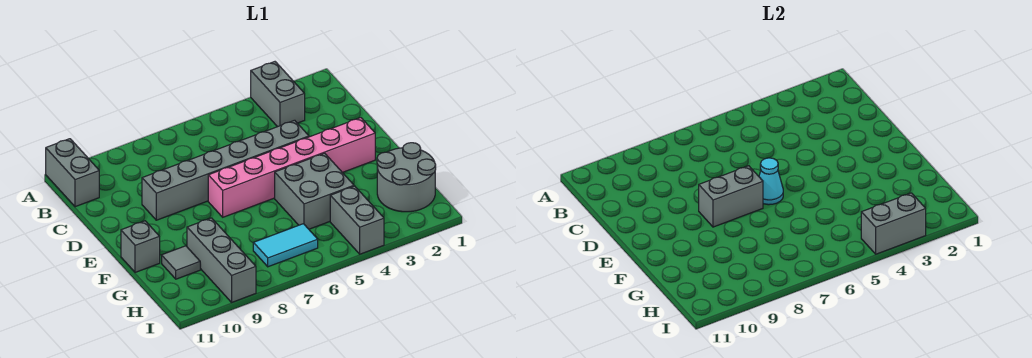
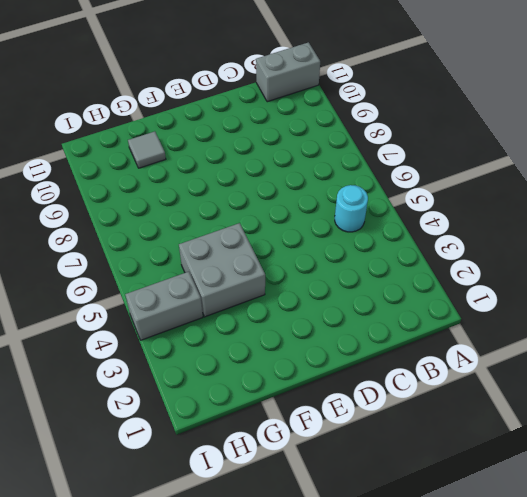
cyan 1x1 round brick [335,185,368,232] -> none
none -> grey 1x2 brick [251,62,305,127]
none -> grey 1x6 brick [142,120,309,220]
none -> pink 1x6 brick [208,118,375,217]

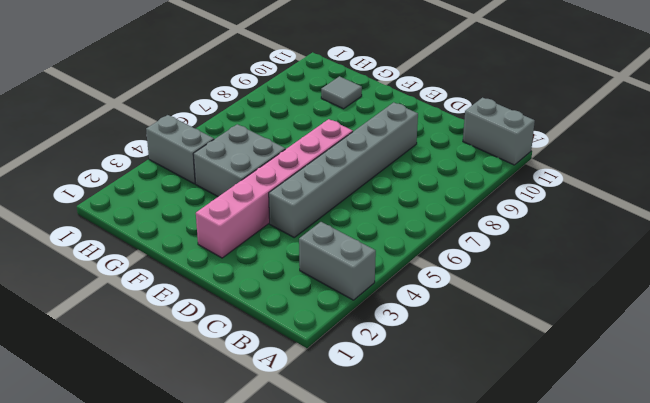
none -> grey 1x1 brick [121,221,160,272]
none -> grey 2x2 round brick [377,143,436,212]
none -> grey 1x3 brick [187,218,256,302]

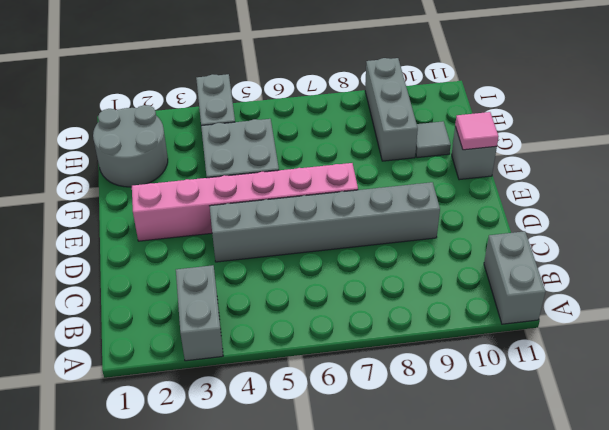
pink 1x1 tile [455,112,499,150] -> none
none -> cyan 1x2 tile [253,224,318,267]
none -> cyan 1x1 cone [759,158,783,205]
none -> grey 1x2 brick [699,166,763,227]

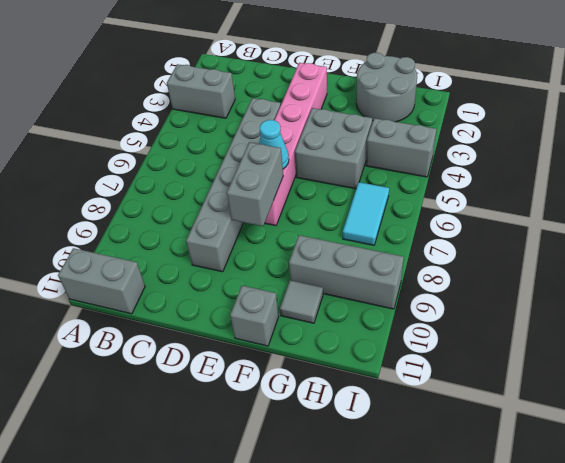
none -> grey 1x2 brick [861,193,926,254]

